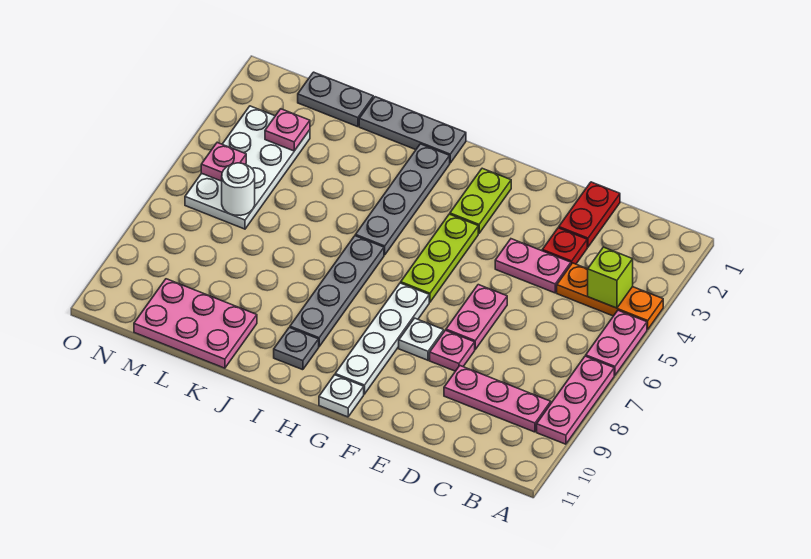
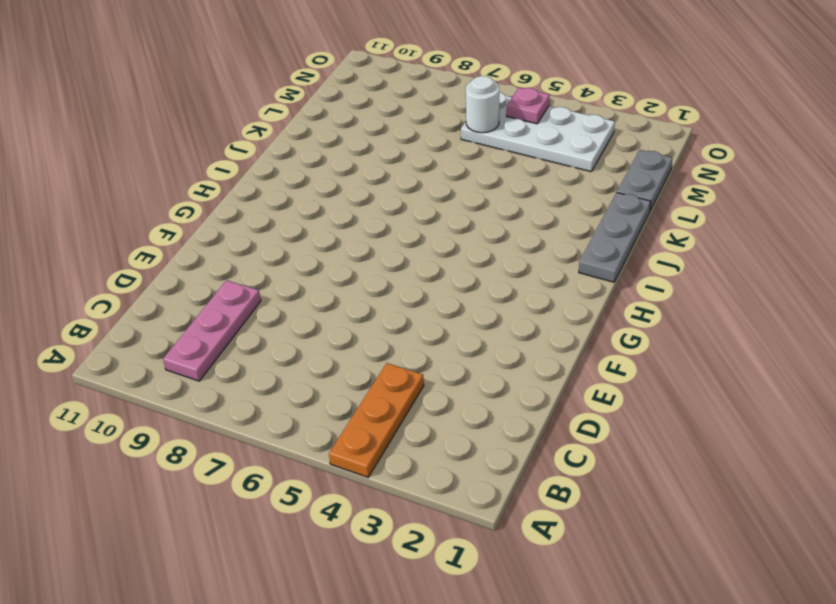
none -> pink 1x2 plate [586,310,647,375]
none -> pink 1x3 plate [537,356,614,444]
none -> red 1x2 plate [559,182,620,247]

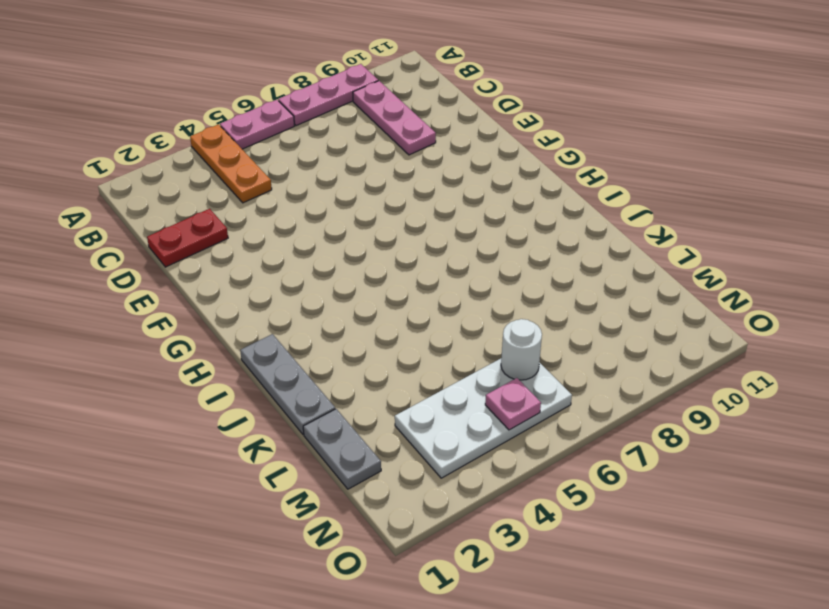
none -> red 1x1 plate [542,228,587,264]
none -> pink 1x2 plate [495,239,571,293]
none -> pink 1x2 plate [446,285,507,349]

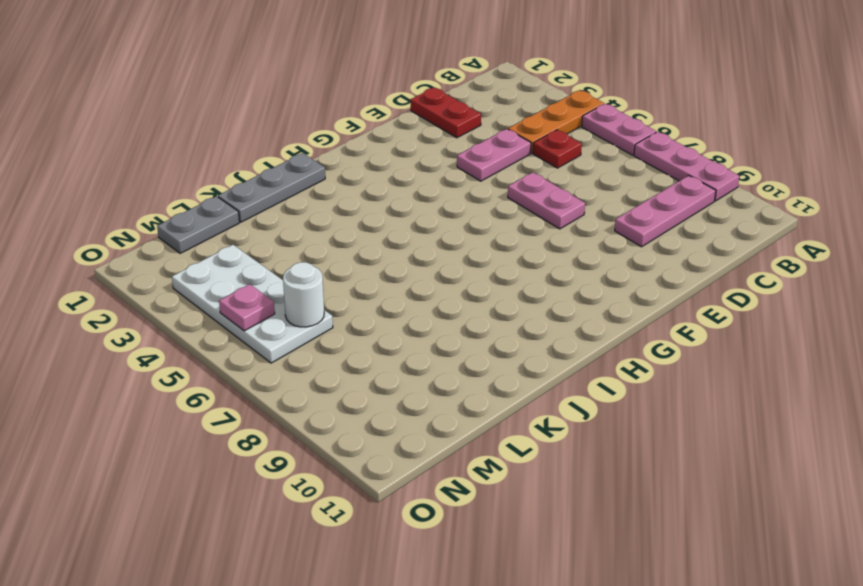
red 1x1 plate [533,130,582,168] -> red 1x1 plate moved to [542,228,587,264]
none -> pink 1x1 plate [430,330,475,371]
none -> white 1x1 plate [399,318,444,360]
none -> lime 1x2 plate [450,168,511,233]

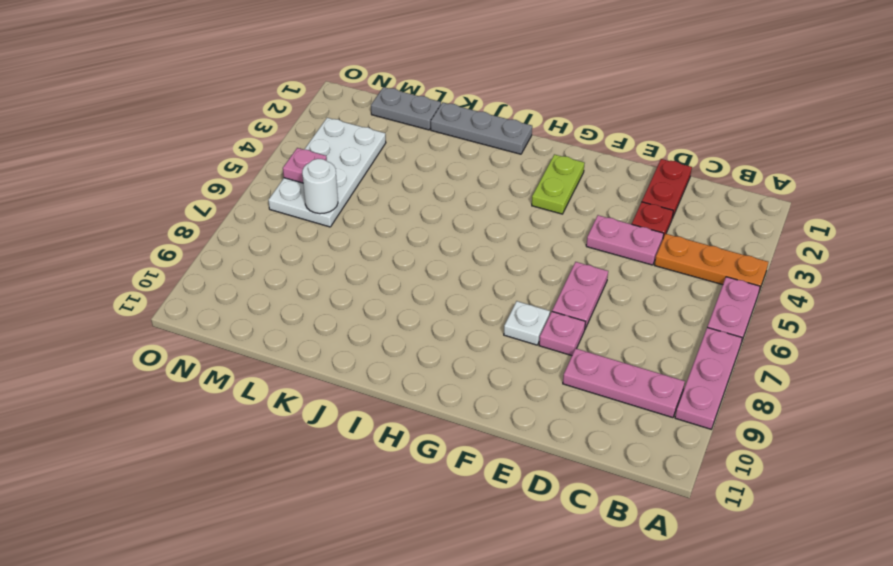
none -> lime 1x3 plate [401,214,478,302]
none -> white 1x4 plate [335,283,429,394]
none -> white 1x1 plate [319,375,364,417]

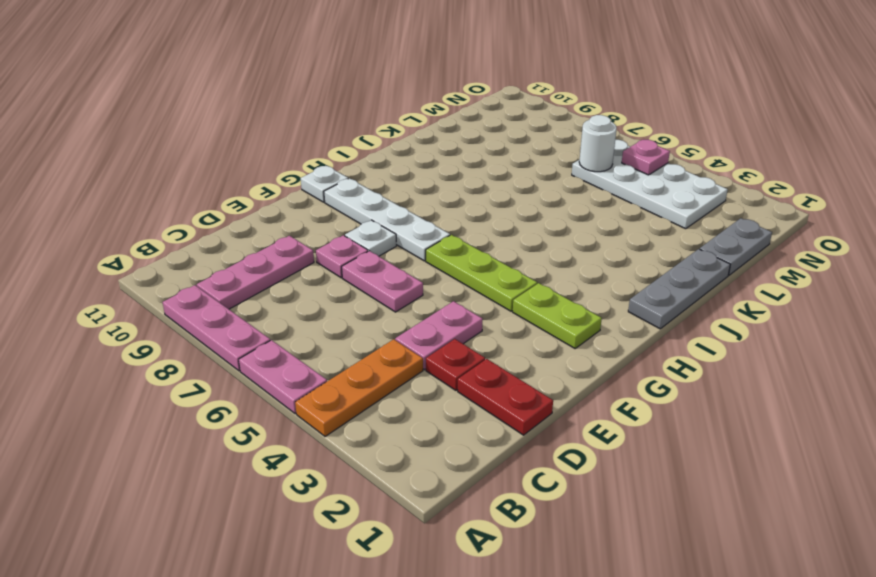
none -> grey 1x4 plate [355,144,450,255]
none -> grey 1x4 plate [290,236,384,346]
none -> grey 1x1 plate [274,327,319,370]

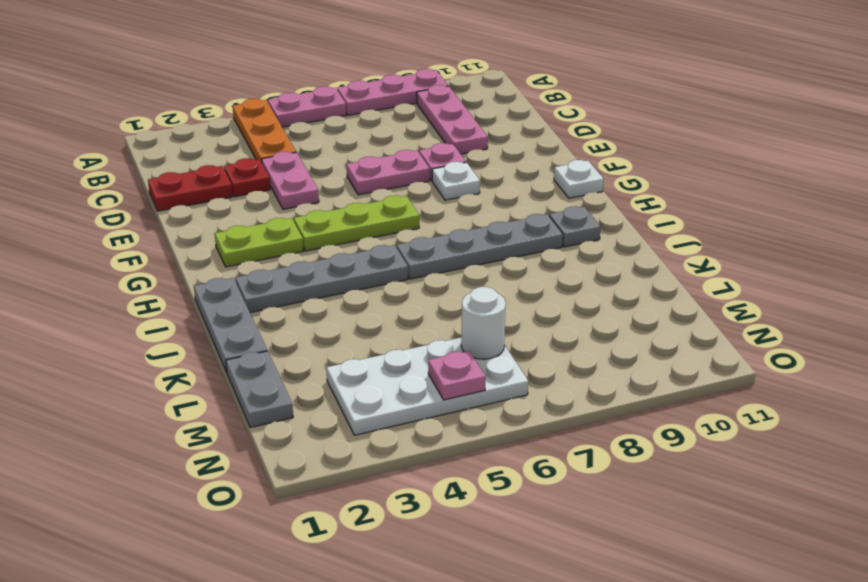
none -> white 1x4 plate [335,283,429,394]
none -> pink 2x3 plate [134,279,257,368]
none -> lime 1x1 brick [588,247,633,308]

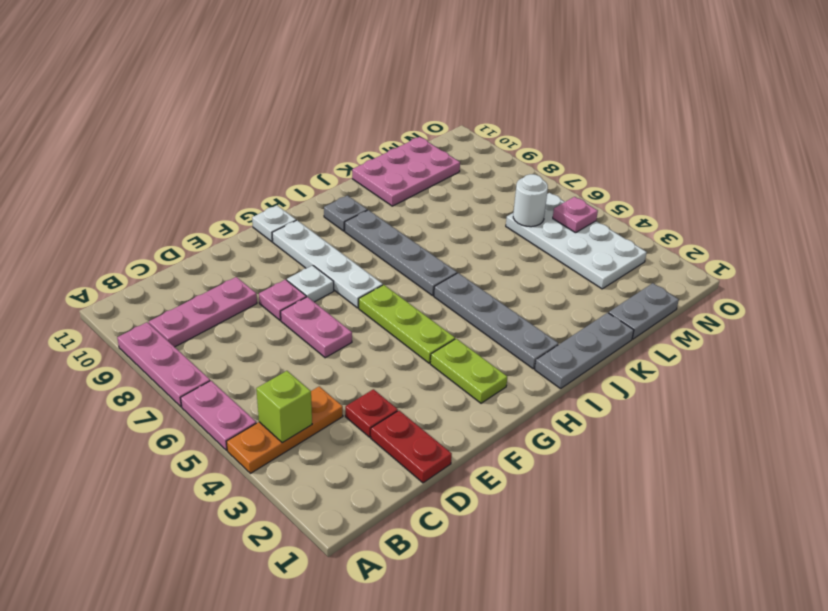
none -> pink 1x2 plate [495,239,571,293]
none -> pink 1x1 plate [265,109,310,151]

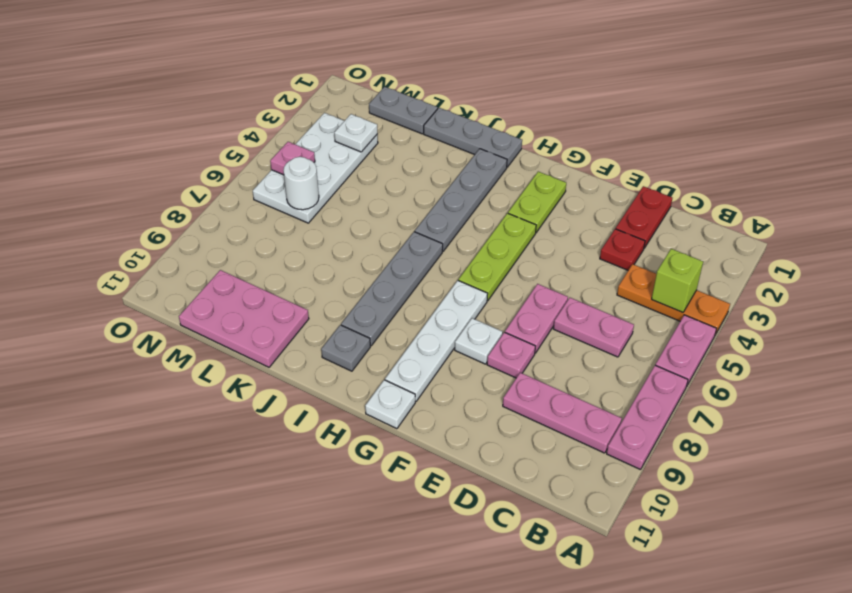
pink 1x2 plate [553,298,634,357] -> pink 1x2 plate moved to [495,239,571,293]
white 1x1 plate [334,114,378,152] -> pink 1x1 plate [265,109,310,151]

